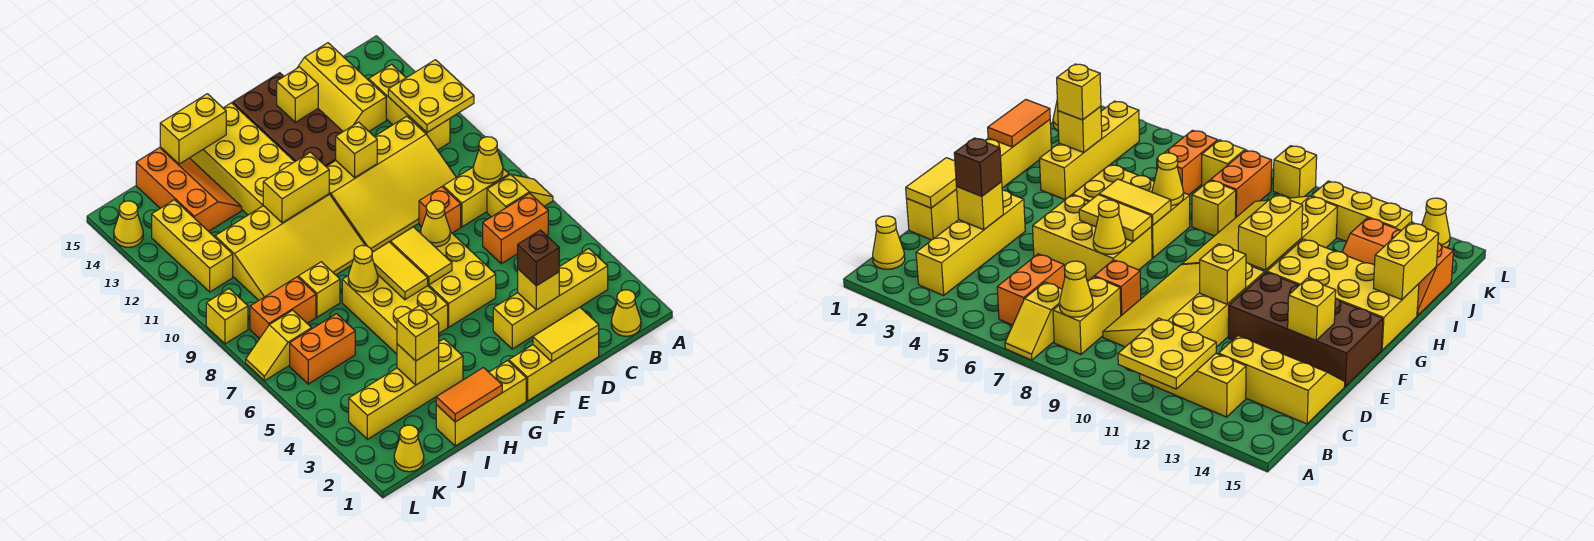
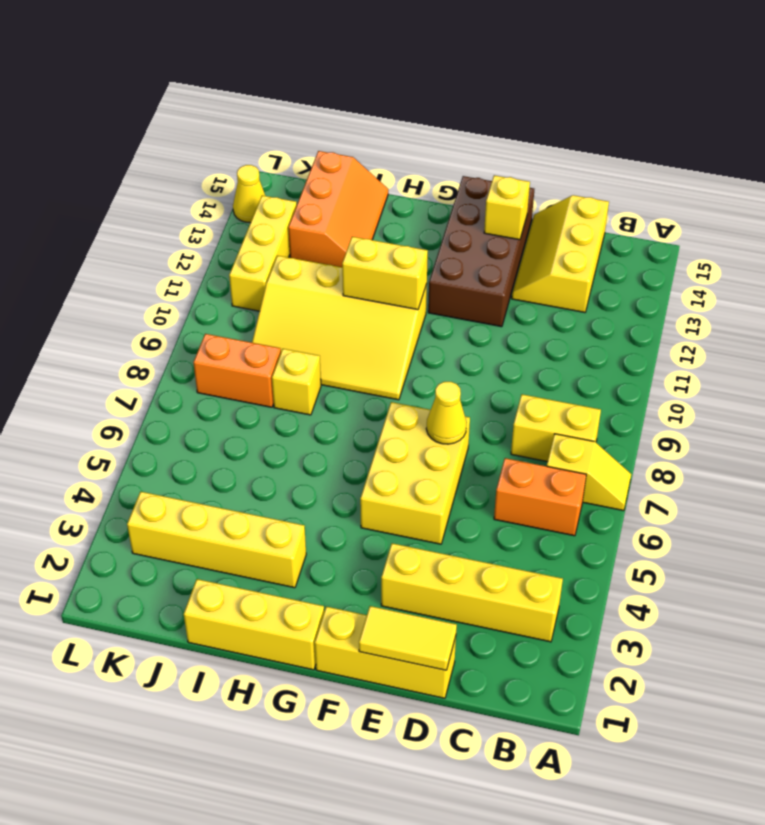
none -> yellow 1x1 cone [611,290,641,336]
none -> yellow 1x3 brick [369,64,450,150]
none -> yellow 3x4 slope [326,116,456,252]
none -> orange 1x1 brick [419,187,461,233]

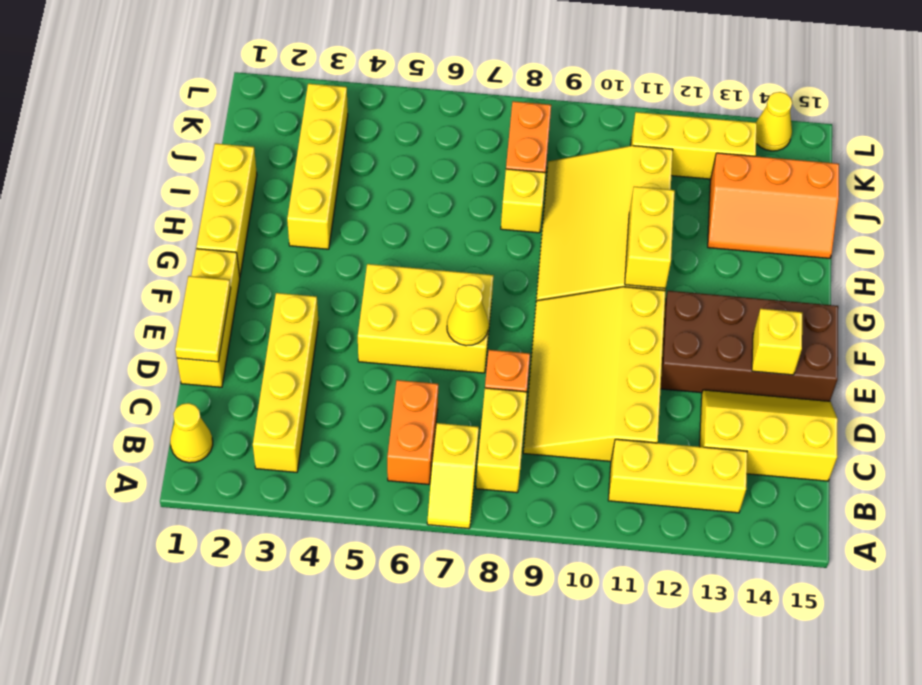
none -> yellow 2x3 brick [342,275,448,354]
none -> yellow 2x4 brick [190,103,295,215]
none -> orange 1x2 brick [290,314,355,384]
none -> yellow 1x1 cone [394,425,424,472]

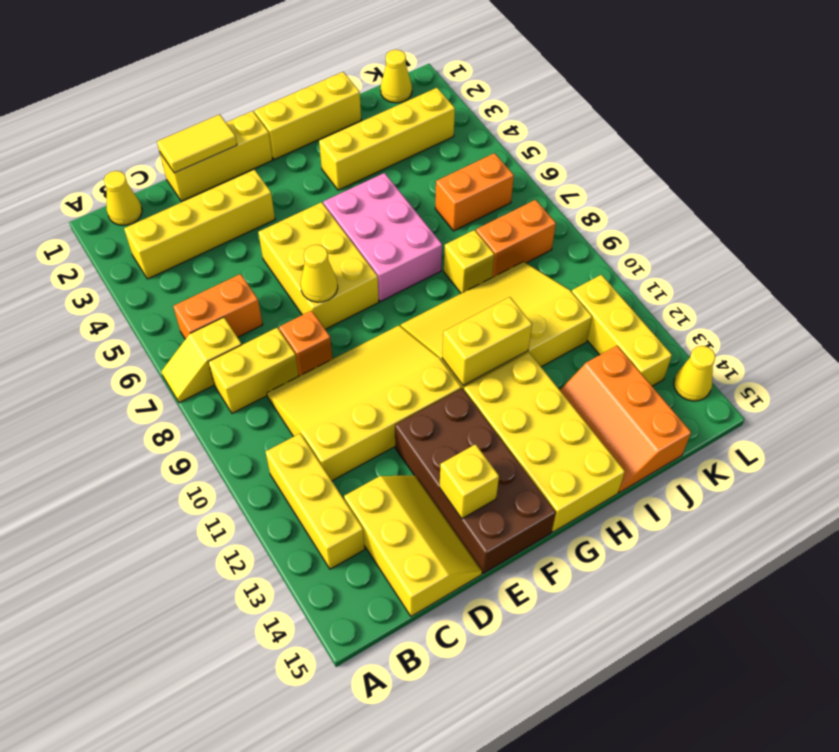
pink 2x3 brick [323,173,442,302] -> yellow 2x3 brick [342,275,448,354]
none -> yellow 1x2 slope [246,310,312,381]
none -> yellow 1x1 brick [206,289,248,344]
none -> yellow 2x2 plate [388,60,474,132]
none -> yellow 1x1 cone [473,137,503,183]

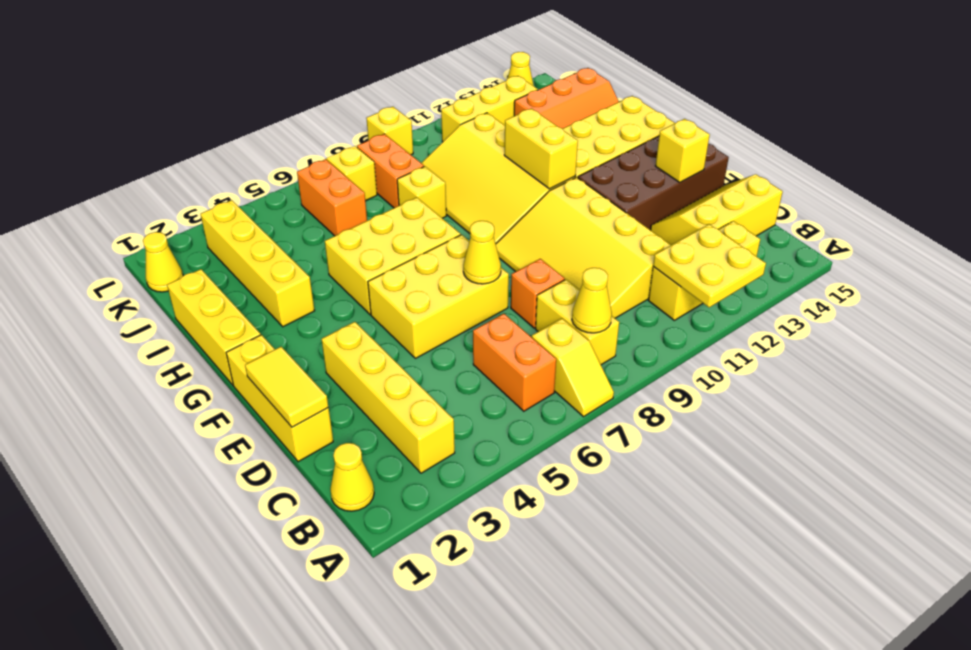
none -> yellow 1x1 brick [518,269,559,310]
none -> yellow 1x1 brick [336,122,377,178]
none -> yellow 1x2 tile [390,227,452,285]
none -> yellow 1x2 tile [372,242,428,300]

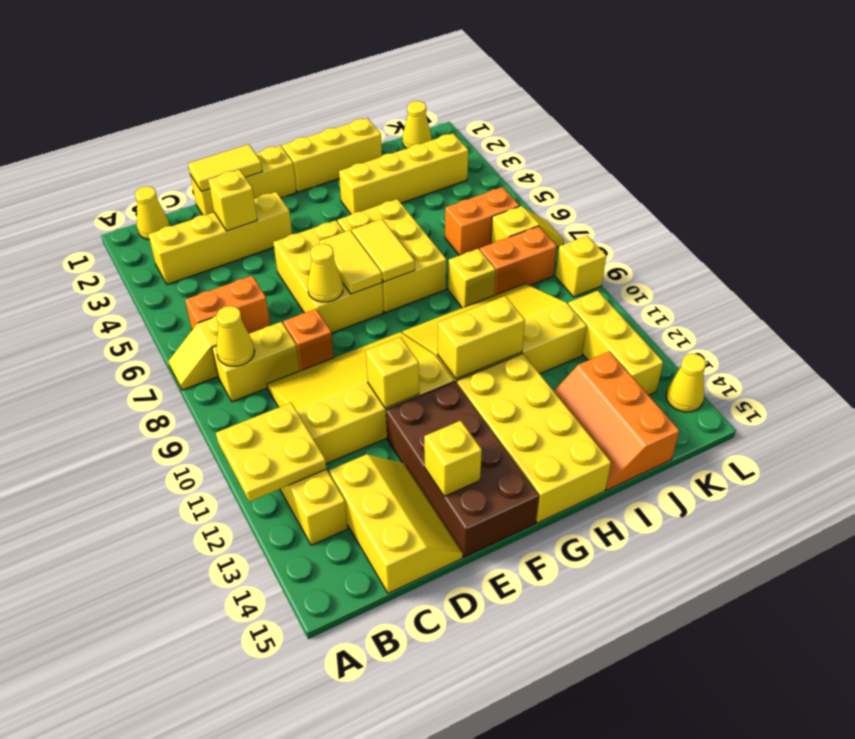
none -> orange 1x2 tile [436,368,502,422]
none -> yellow 1x1 cone [348,245,378,292]
none -> yellow 1x2 brick [160,94,226,164]
none -> yellow 1x1 brick [397,344,439,385]

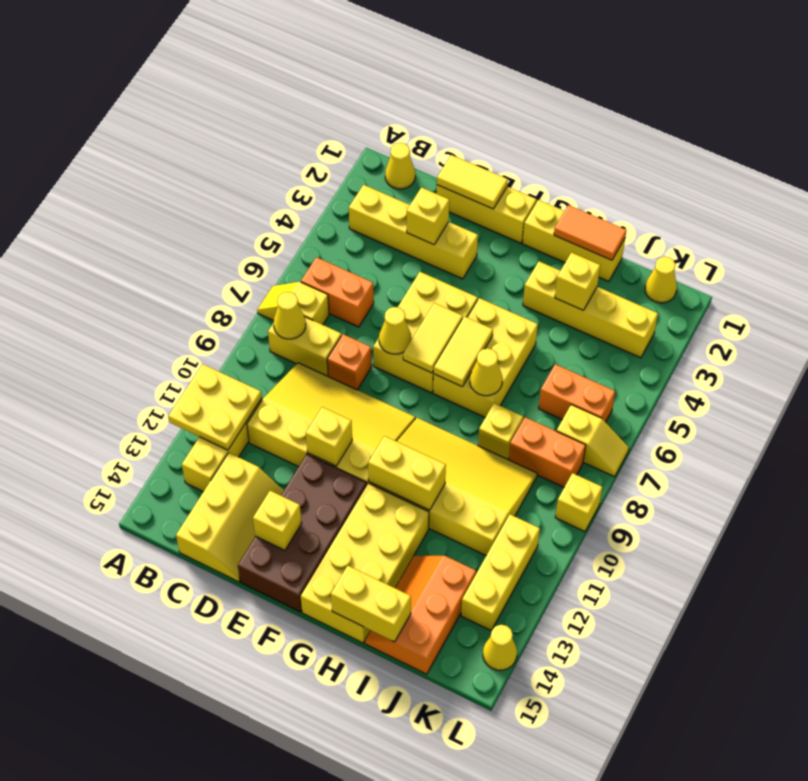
none -> brown 1x1 brick [518,230,559,286]
none -> yellow 1x1 brick [397,306,439,361]

